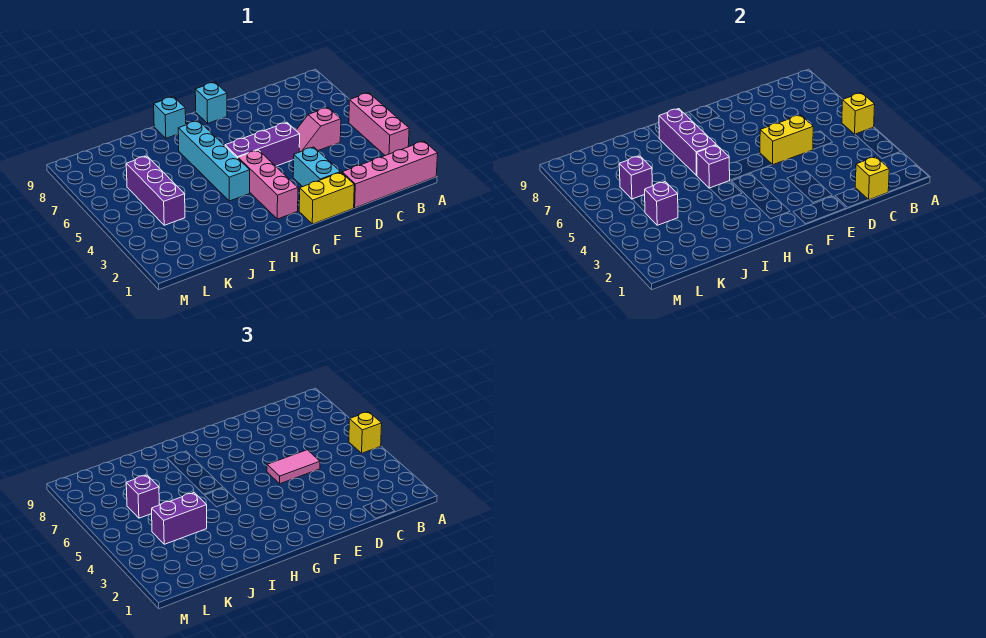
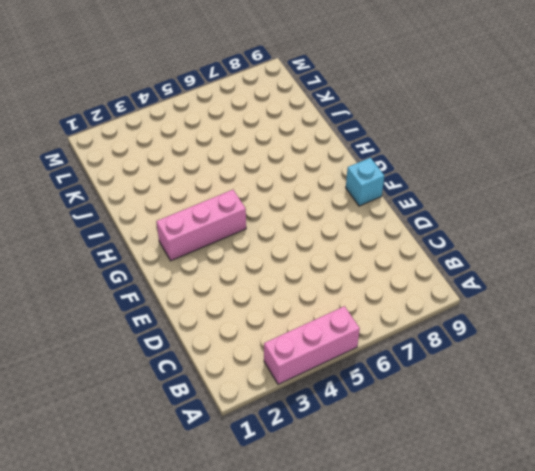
none -> pink 1x4 brick [342,141,438,208]
none -> pink 1x2 slope [296,108,341,152]
none -> yellow 1x2 brick [299,172,354,224]

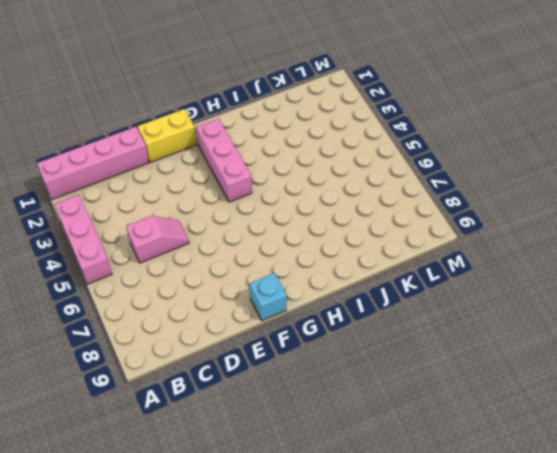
none -> cyan 1x2 brick [293,147,340,187]
none -> purple 1x3 brick [225,122,300,166]
none -> cyan 1x4 brick [178,121,250,201]

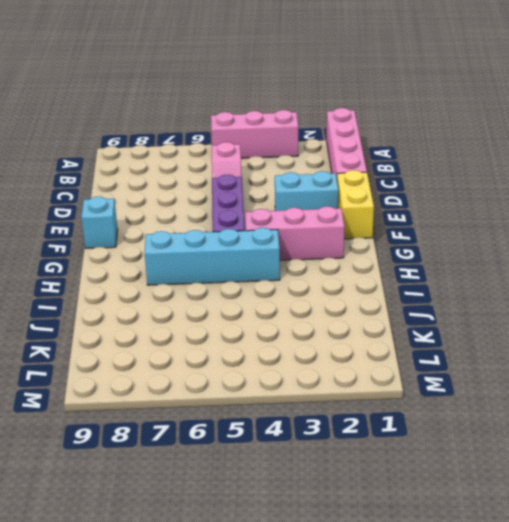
none -> cyan 1x1 brick [154,97,186,138]
none -> purple 1x3 brick [126,156,185,225]
none -> yellow 1x1 brick [842,93,875,134]

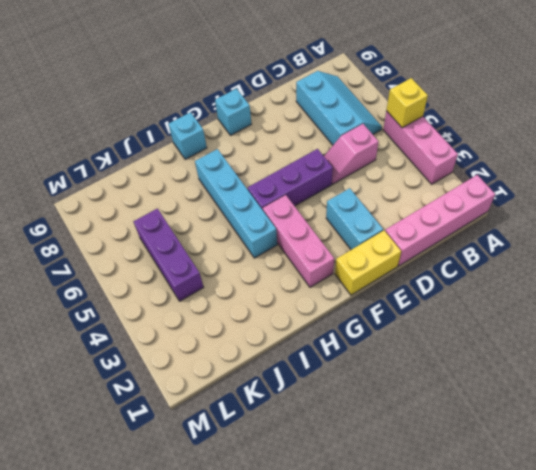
cyan 2x3 slope [296,71,382,145] -> none
none -> yellow 1x1 brick [855,157,889,200]
none -> yellow 1x2 brick [760,115,813,165]
none -> purple 1x1 brick [697,145,730,188]

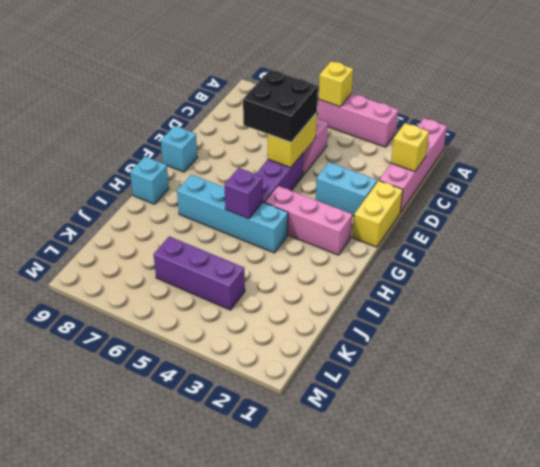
black 2x2 brick [243,70,318,142] -> pink 1x2 tile [267,450,320,484]
none -> purple 1x3 brick [659,109,716,175]
none -> purple 1x1 brick [645,182,678,225]
none -> purple 1x1 brick [619,156,652,199]

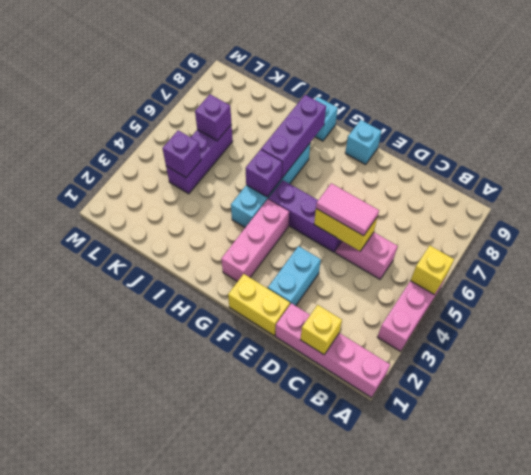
none -> yellow 1x1 brick [349,412,382,453]
none -> purple 1x2 brick [152,493,207,544]
none -> purple 1x1 brick [126,475,159,518]

